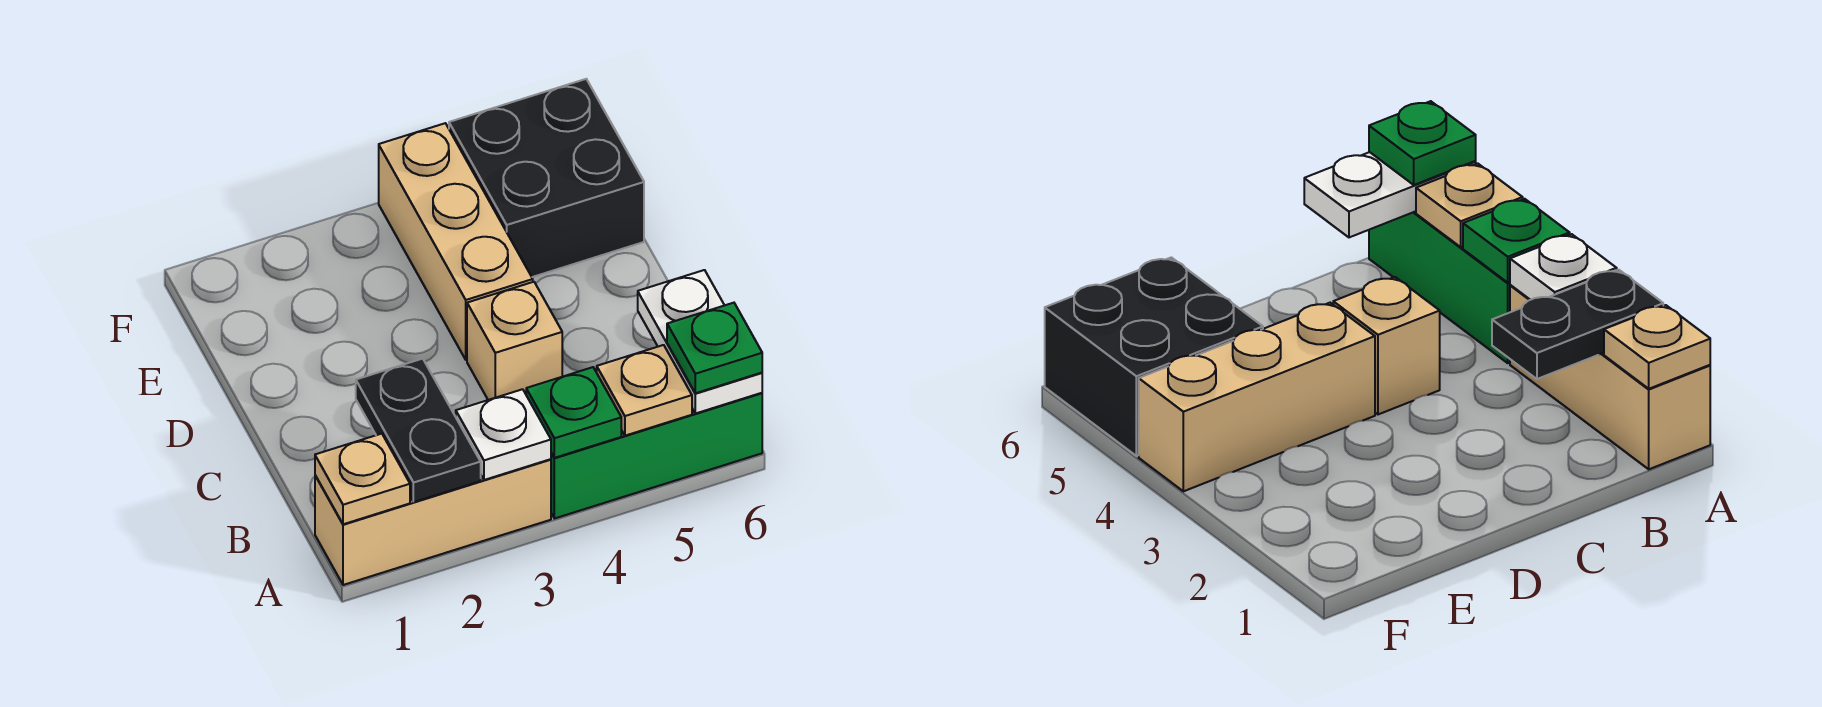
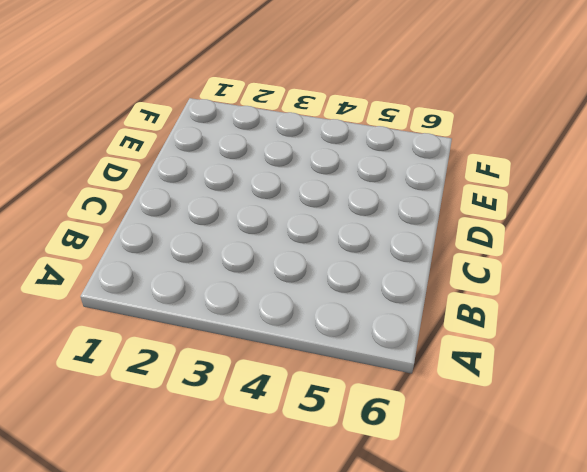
none -> tan 1x3 brick [315,459,551,585]
none -> green 1x3 brick [551,393,762,519]
none -> tan 1x1 brick [467,282,562,400]

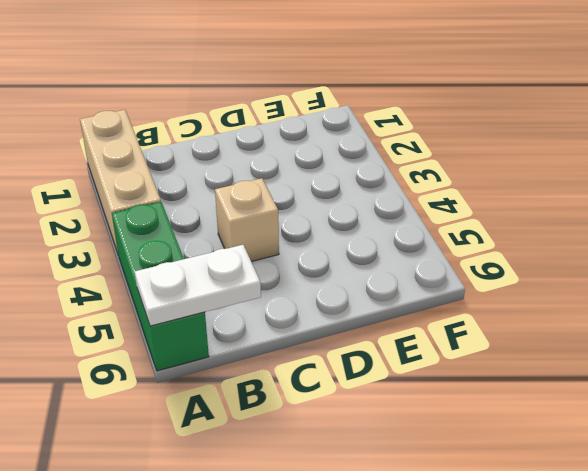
none -> tan 1x3 brick [379,123,533,360]
none -> black 2x2 brick [449,79,644,277]
none -> tan 1x1 plate [315,434,410,524]

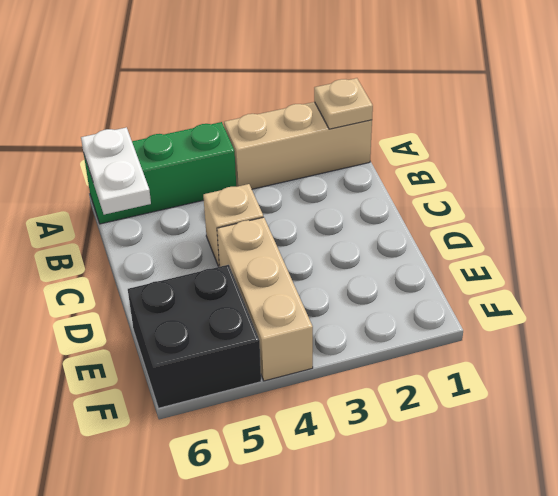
none -> black 1x2 plate [356,359,481,502]
none -> white 1x1 plate [456,389,551,480]
none -> green 1x1 plate [526,367,621,458]

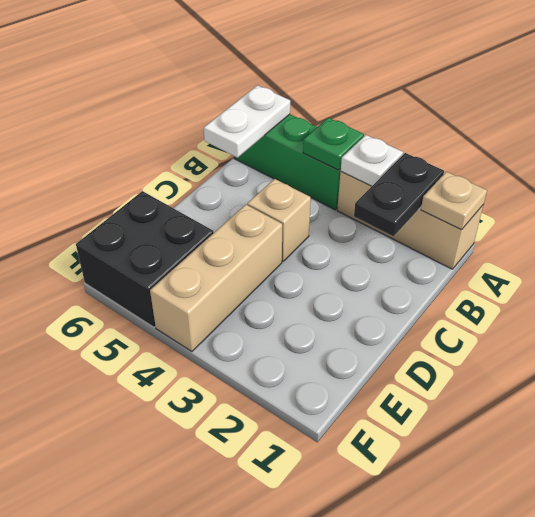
none -> tan 1x1 plate [597,345,692,436]
none -> green 1x1 plate [667,303,762,393]

